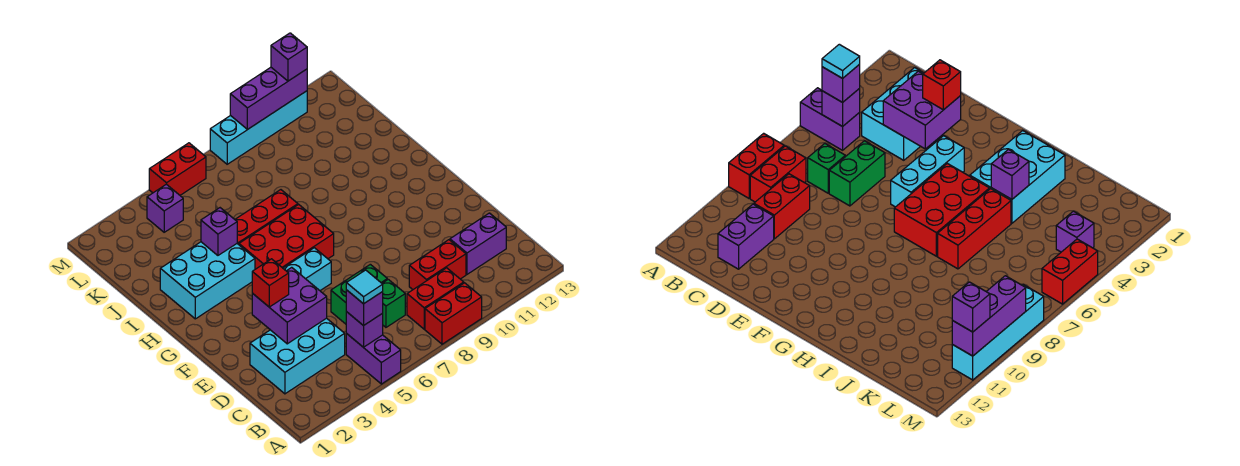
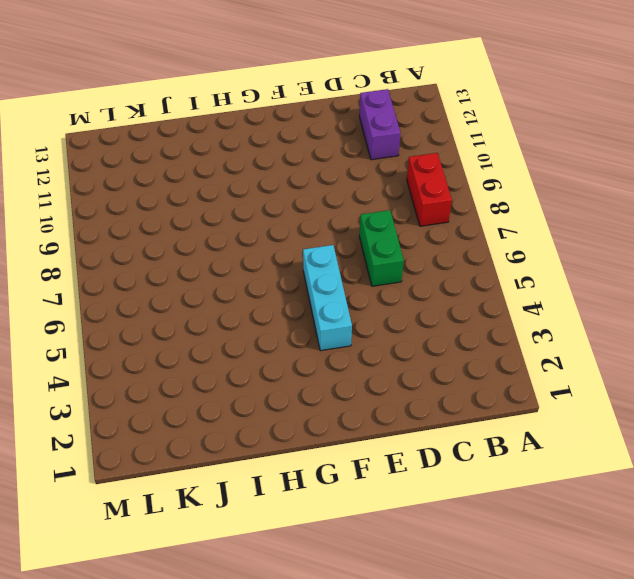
none -> purple 1x2 brick [346,333,401,384]
none -> red 1x2 brick [425,283,482,344]
none -> cyan 2x3 brick [250,318,345,394]

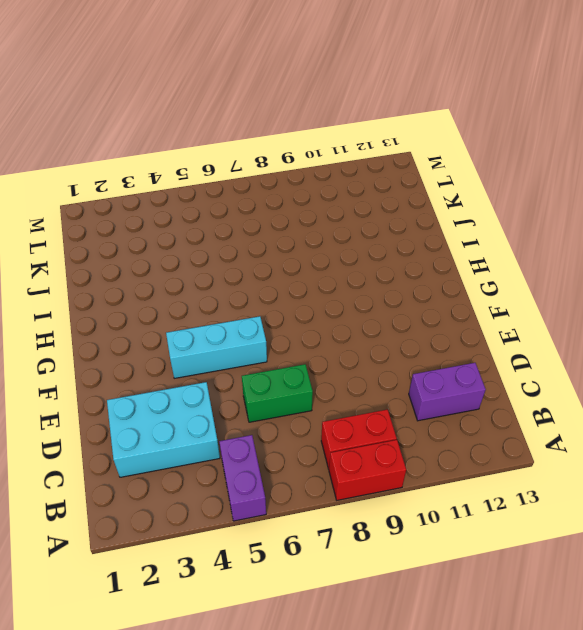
none -> green 1x1 brick [382,279,405,327]
none -> red 1x2 brick [409,240,466,289]
none -> red 2x3 brick [239,205,334,269]

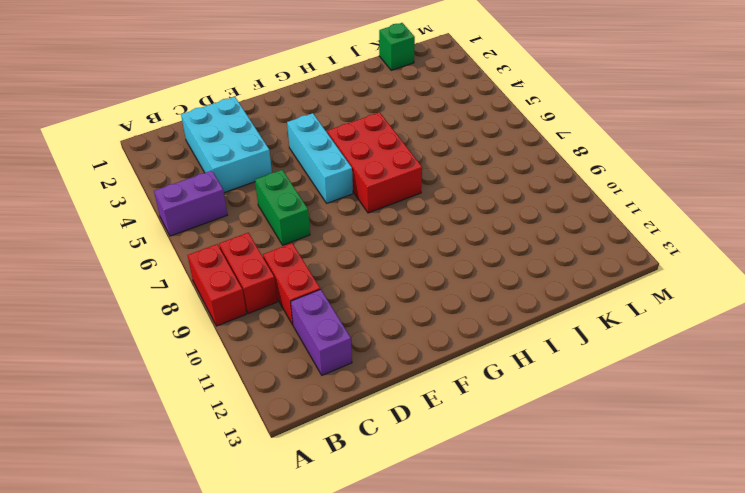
green 1x1 brick [379,23,415,70] -> green 1x1 brick moved to [382,279,405,327]
none -> cyan 2x3 brick [160,242,255,319]
none -> red 1x3 brick [235,190,298,245]
none -> purple 1x1 brick [147,184,183,232]

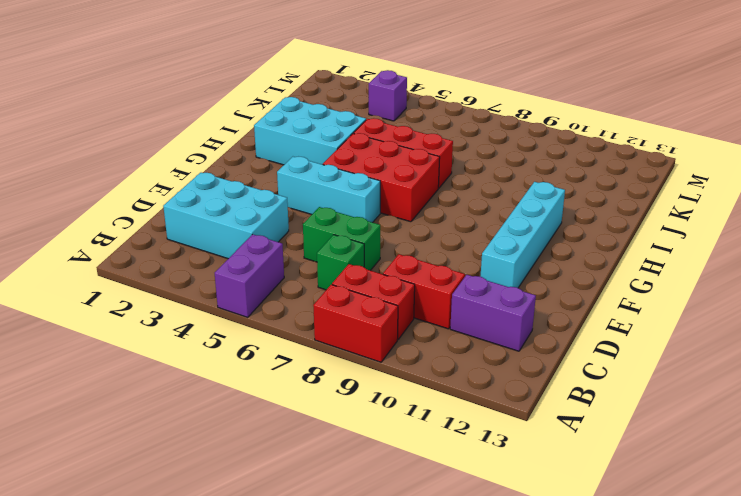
cyan 1x4 brick [480,182,565,288] -> cyan 1x4 brick turned to [210,91,307,164]
none -> red 1x2 brick [149,143,206,195]
none -> purple 1x1 brick [346,312,383,347]
none -> purple 2x2 brick [252,267,327,344]

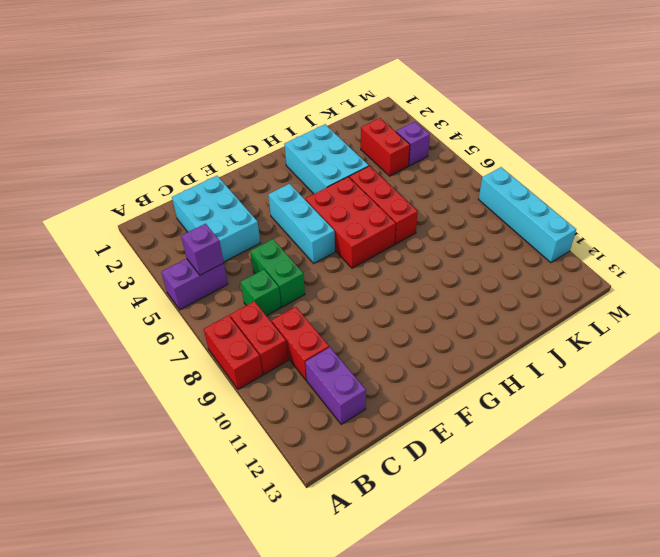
red 1x2 brick [361,118,410,176] -> red 1x2 brick moved to [149,143,206,195]
none -> purple 2x2 brick [252,267,327,344]
none -> purple 1x1 brick [201,208,237,255]
none -> purple 1x3 brick [230,67,307,130]

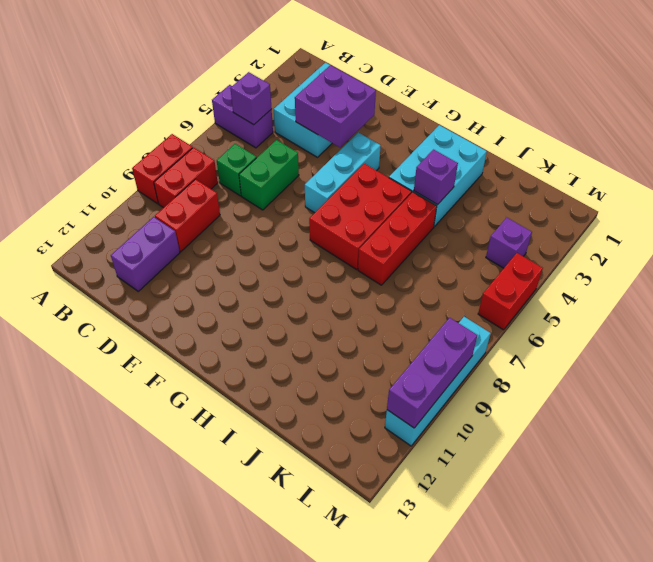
none -> purple 1x1 brick [346,290,383,326]
none -> red 1x1 brick [252,259,289,307]
none -> purple 1x1 brick [271,33,307,81]

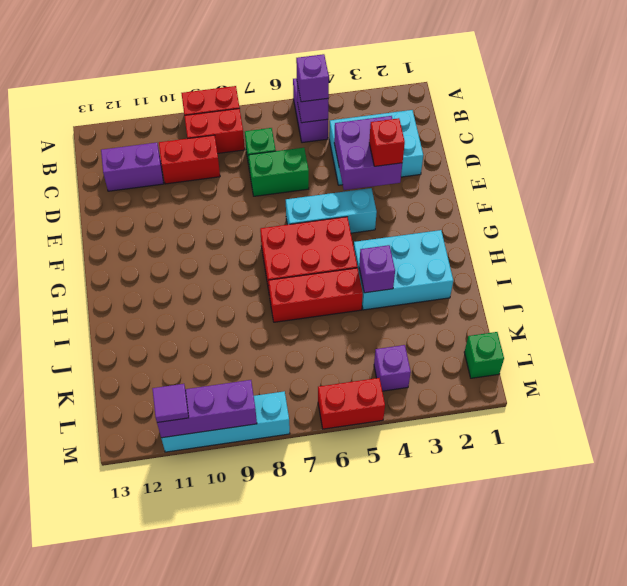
green 1x1 brick [464,332,504,378] -> none
purple 1x1 tile [152,384,189,422] -> purple 1x1 brick [271,33,307,81]
none -> cyan 1x1 tile [346,270,383,304]

